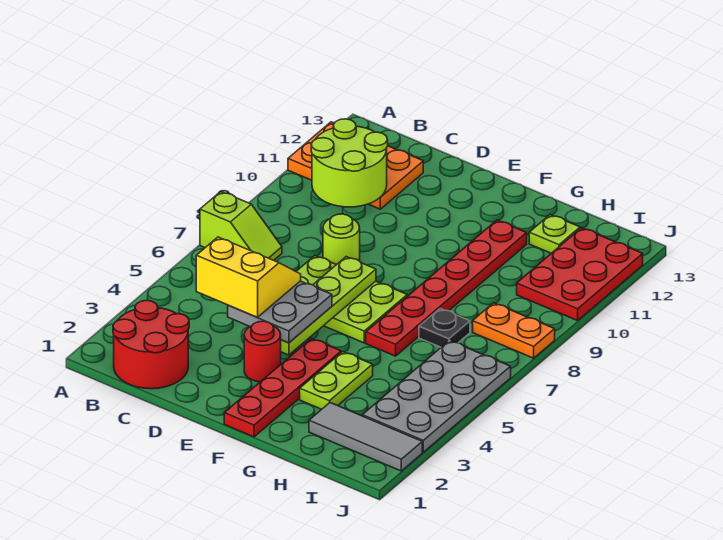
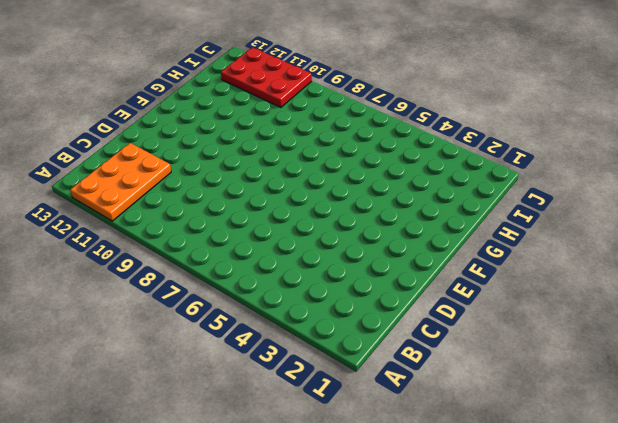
none -> lime 1x2 slope [200,192,282,260]
none -> red 2x2 round brick [113,300,189,389]
none -> lime 2x3 plate [296,256,407,343]

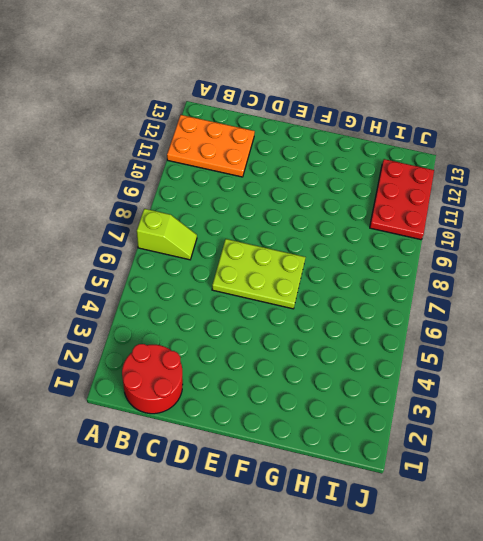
none -> lime 1x1 round brick [323,214,360,265]
none -> red 1x1 round brick [244,321,281,382]
none -> red 1x4 plate [224,339,341,437]

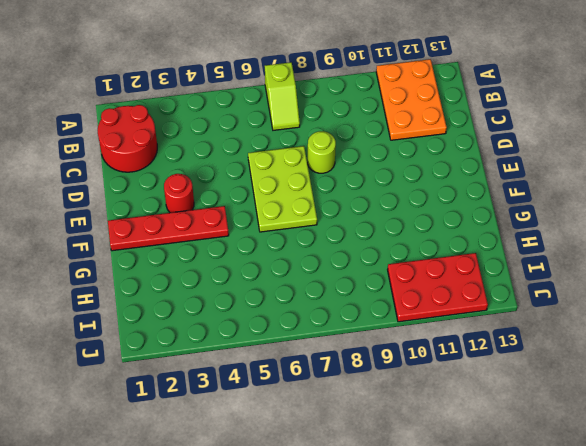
none -> lime 1x2 plate [300,352,373,409]
none -> red 1x6 plate [366,220,527,356]
none -> grey 1x3 tile [309,403,422,471]

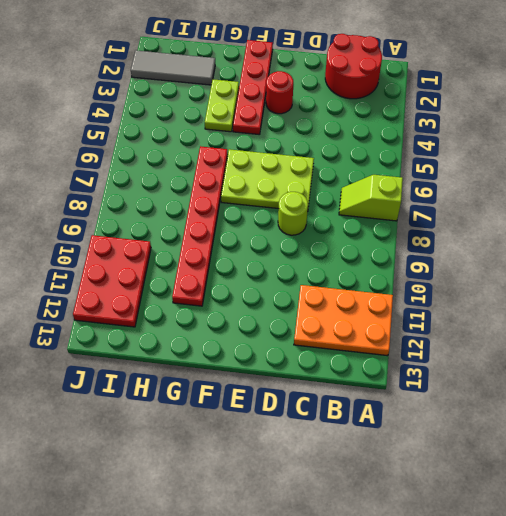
none -> black 1x1 plate [419,309,470,347]
none -> lime 1x1 plate [529,214,580,253]
none -> grey 2x4 plate [362,341,511,452]

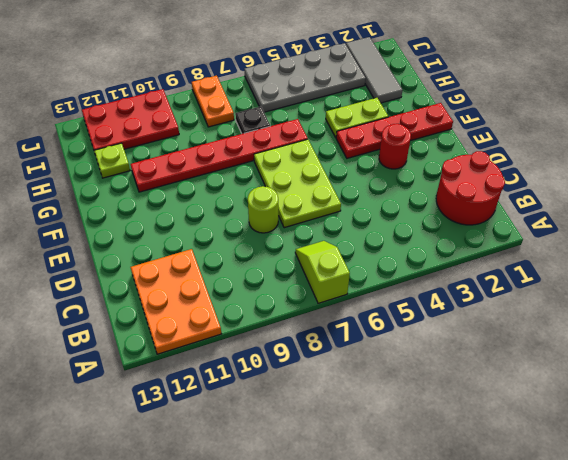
none -> lime 2x2 round brick [311,119,388,207]
none -> lime 1x4 plate [281,257,376,355]
none -> grey 2x2 plate [228,281,332,343]

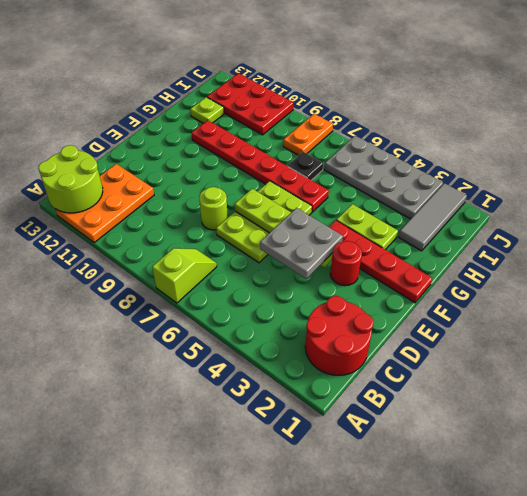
lime 2x2 round brick [38,145,103,213] -> lime 2x2 round brick moved to [311,119,388,207]
none -> yellow 2x2 slope [196,237,301,317]

